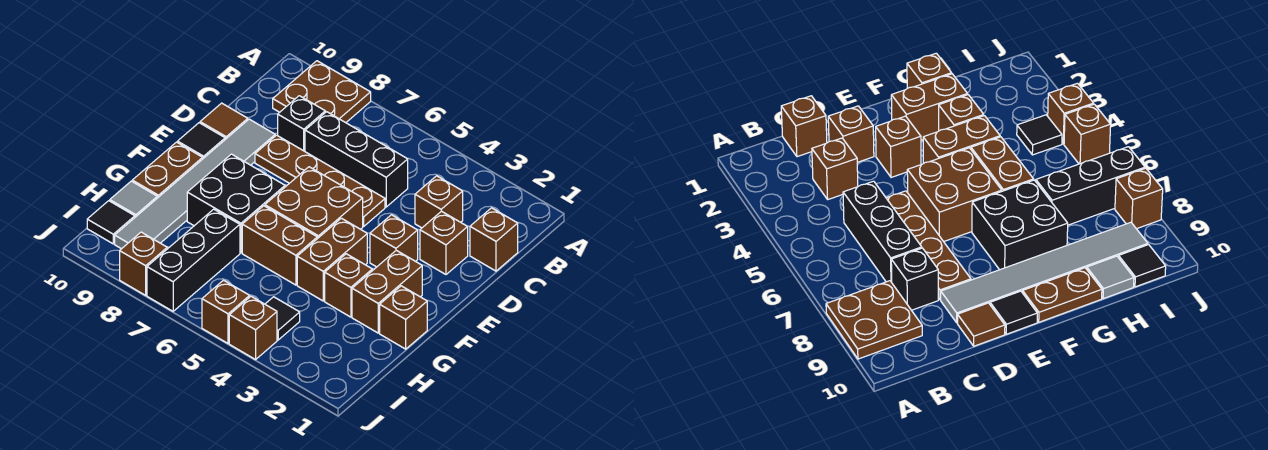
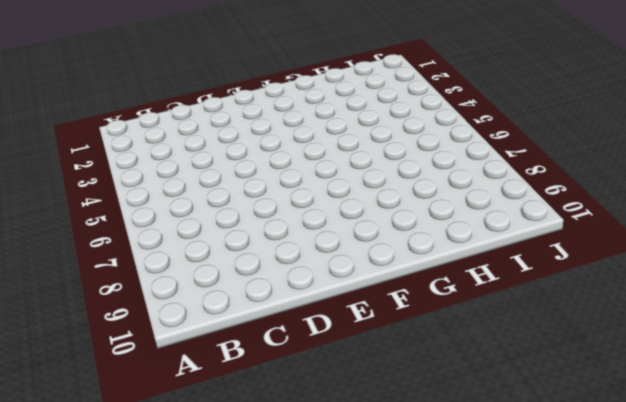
none -> brown 2x2 plate [273,61,371,123]
none -> brown 1x1 brick [470,208,518,271]
none -> brown 1x1 brick [415,176,463,228]

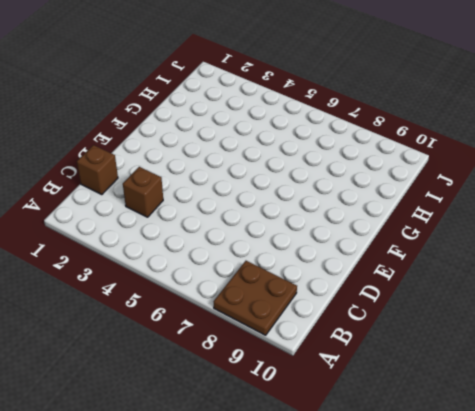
none -> black 1x3 brick [305,112,408,207]
none -> black 1x1 brick [278,96,325,151]
none -> brown 1x1 brick [420,211,468,274]

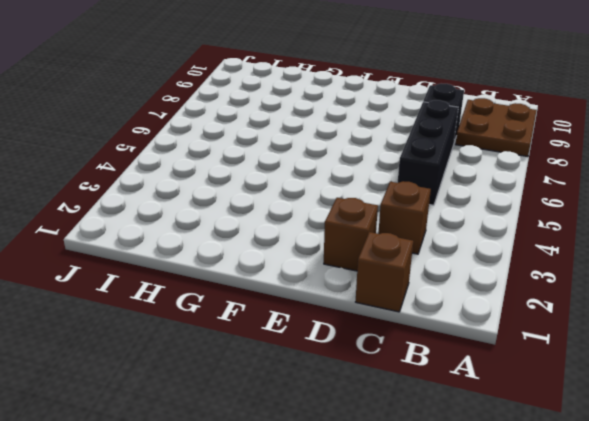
none -> brown 1x4 plate [255,135,385,226]
none -> grey 1x6 tile [115,119,275,249]
none -> brown 1x1 tile [200,103,248,139]

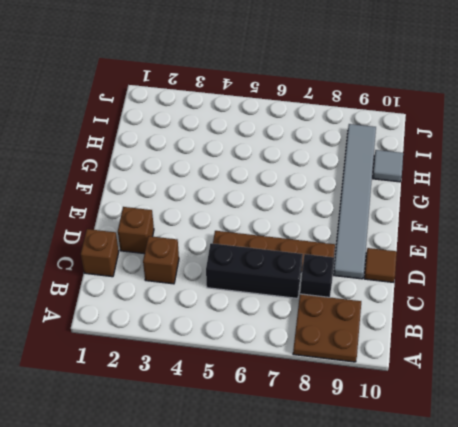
none -> brown 1x1 brick [370,215,418,267]
none -> brown 2x2 brick [265,167,363,239]
none -> black 1x1 tile [178,123,225,158]

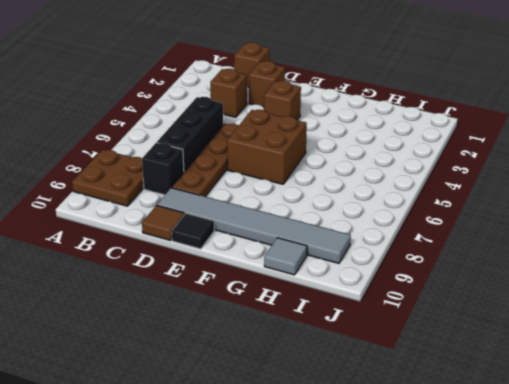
none -> brown 1x2 brick [352,250,422,333]
none -> brown 1x2 brick [297,218,367,301]
none -> black 2x2 brick [187,154,285,253]

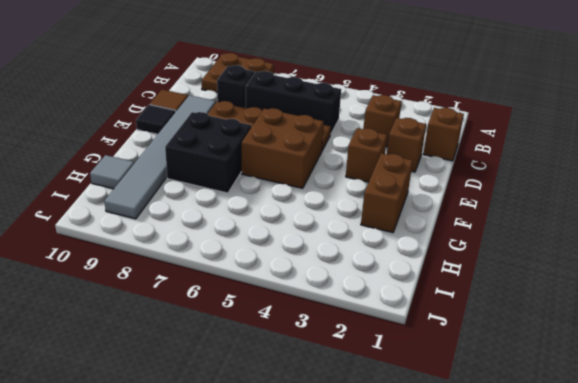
none -> brown 1x2 brick [297,218,367,301]
none -> brown 1x2 plate [132,142,203,198]
none -> brown 1x1 brick [380,286,427,349]

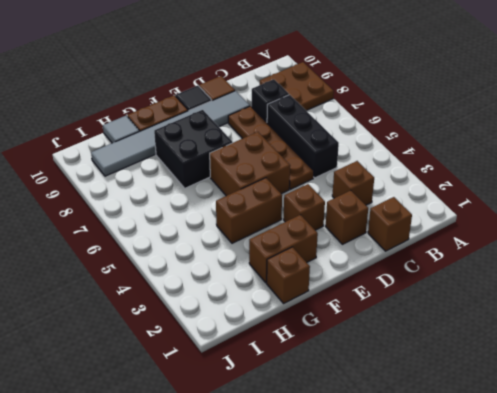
none -> brown 1x1 brick [325,254,372,317]
none -> brown 1x2 brick [242,206,317,285]
none -> black 1x3 brick [147,209,240,311]

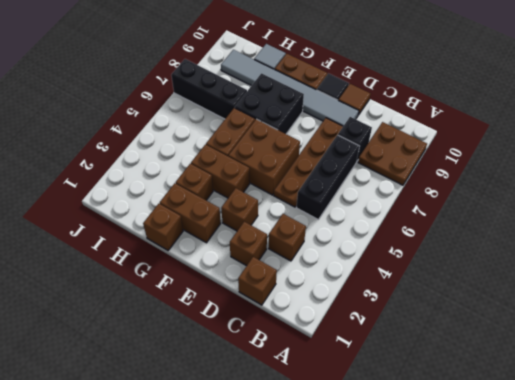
none -> black 1x1 tile [265,297,300,340]
none -> black 1x1 tile [87,201,135,244]
none -> brown 1x1 brick [229,296,277,359]

